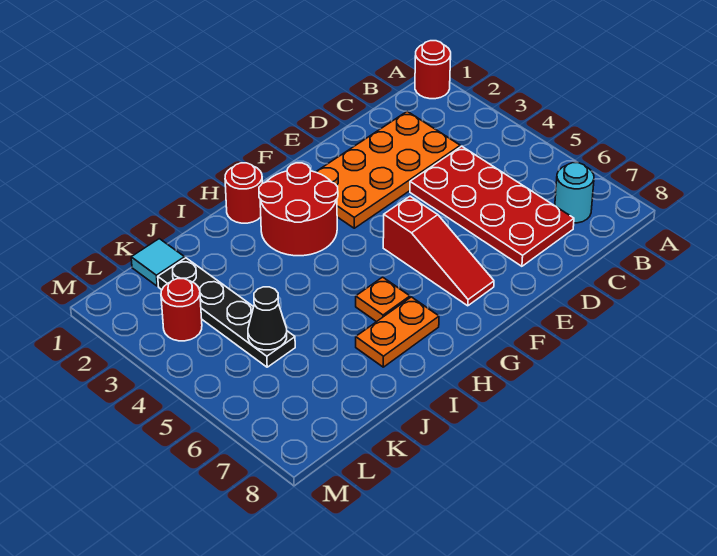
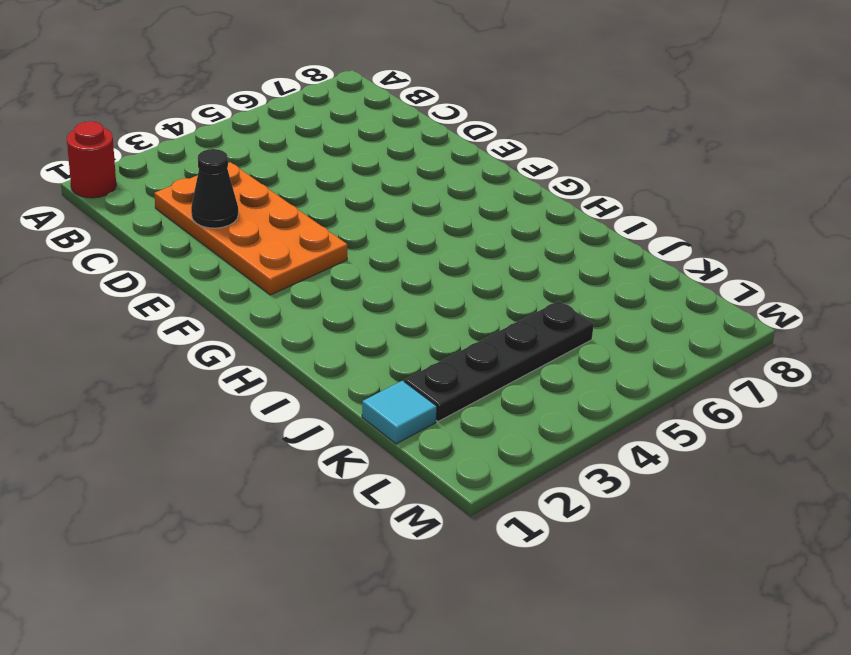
black 1x1 cone [191,149,238,228] -> black 1x1 cone moved to [248,287,287,350]
none -> cyan 1x1 round brick [555,163,594,223]
none -> red 2x4 plate [410,146,574,266]
none -> red 1x3 slope [383,196,494,306]

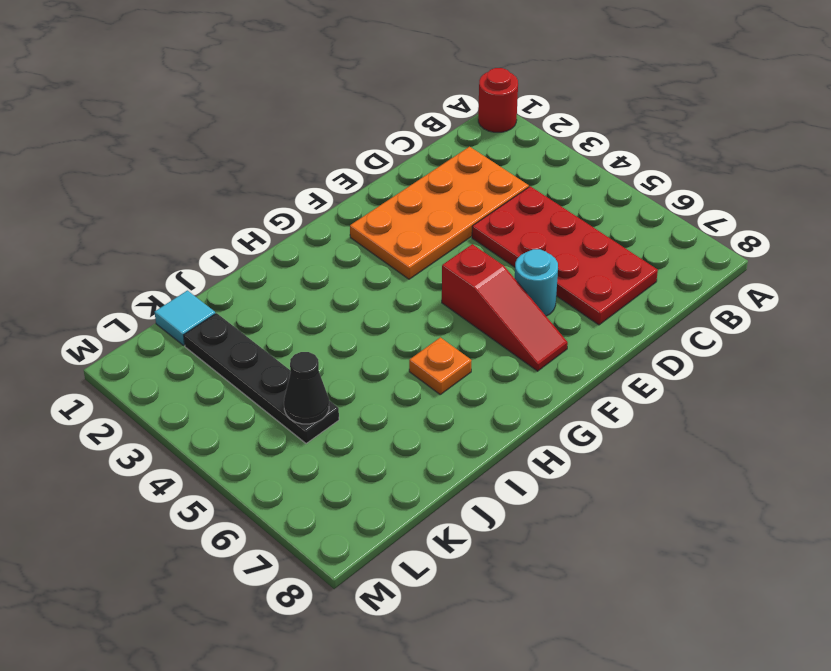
cyan 1x1 round brick [515,249,558,316] -> cyan 1x1 round brick moved to [555,163,594,223]
none -> red 2x2 round brick [259,163,338,256]
none -> red 1x1 round brick [225,163,262,223]
none -> orange 1x2 plate [356,297,439,367]

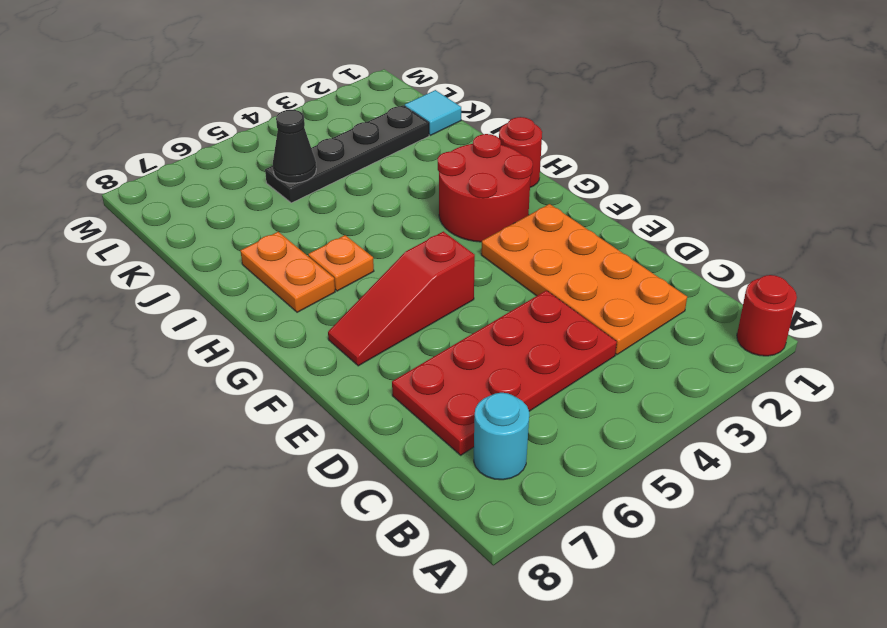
none -> red 1x1 round brick [161,279,202,341]

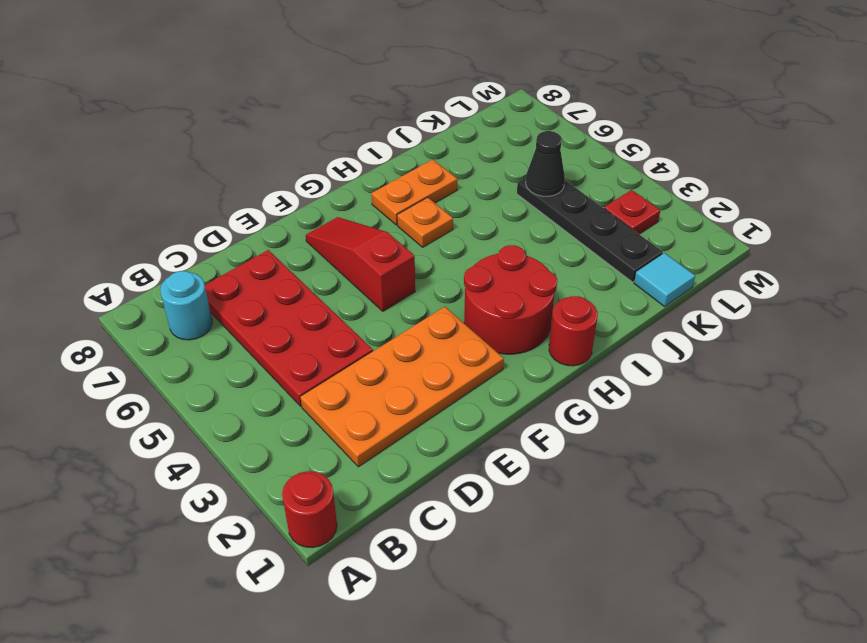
red 1x1 plate [604,190,660,234] -> red 1x1 round brick [161,279,202,341]

